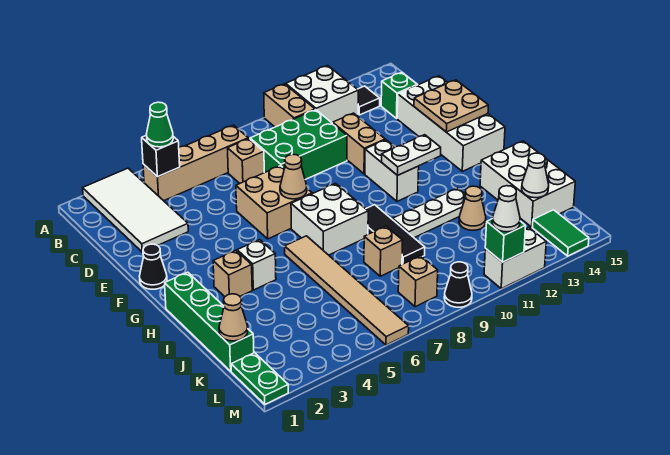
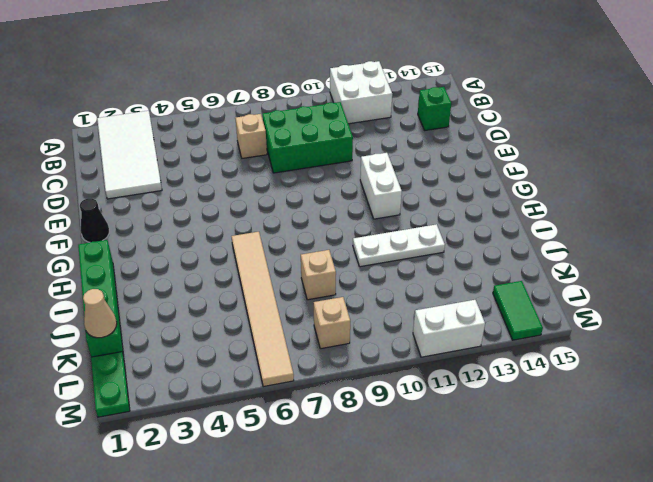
none -> tan 1x2 brick [264,84,315,127]
none -> tan 1x4 brick [143,125,248,201]
none -> black 1x1 tile [358,86,380,115]
none -> tan 1x2 brick [333,113,385,174]

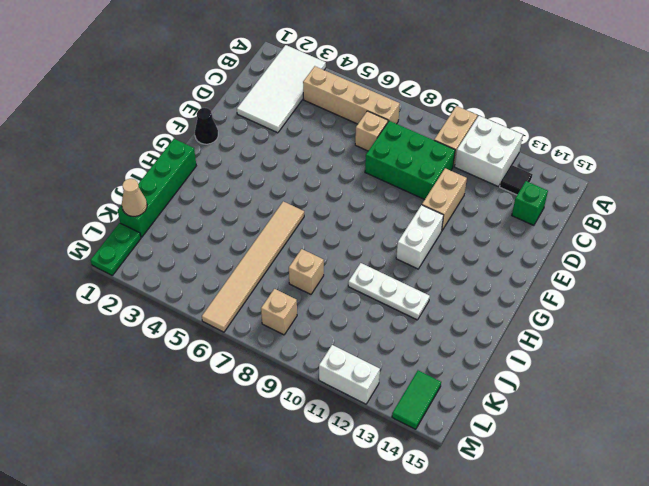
none -> white 2x4 brick [397,76,505,171]
none -> tan 2x2 brick [236,166,312,239]
none -> white 2x2 brick [291,183,368,255]
none -> tan 1x1 brick [213,250,252,297]

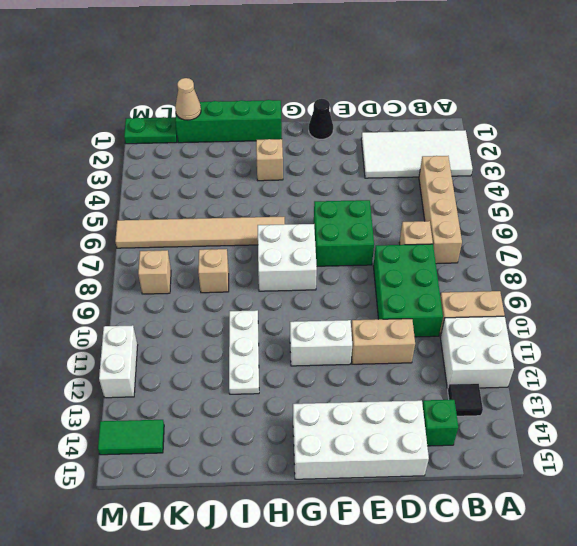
green 2x2 brick [314,200,374,266] -> tan 2x2 brick [236,166,312,239]
none -> white 1x1 brick [237,240,276,290]
none -> black 1x3 tile [366,205,425,264]
none -> white 2x3 brick [480,141,575,227]
none -> tan 1x1 cone [459,186,486,230]

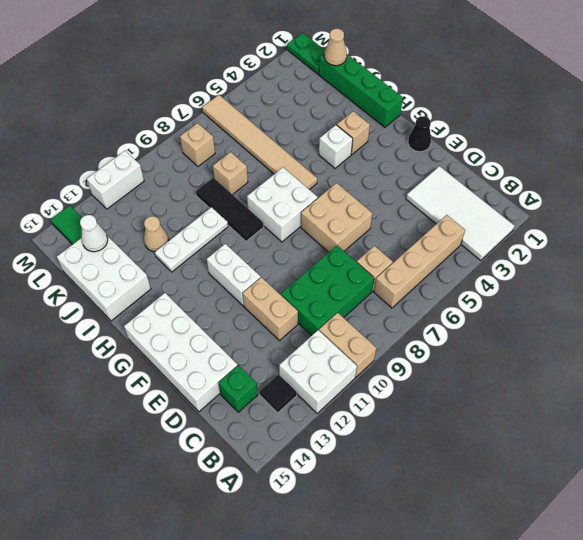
none -> black 1x1 cone [444,262,472,307]
none -> black 1x1 brick [142,136,180,177]
none -> tan 2x2 plate [414,80,488,132]
none -> tan 1x1 cone [280,154,307,199]

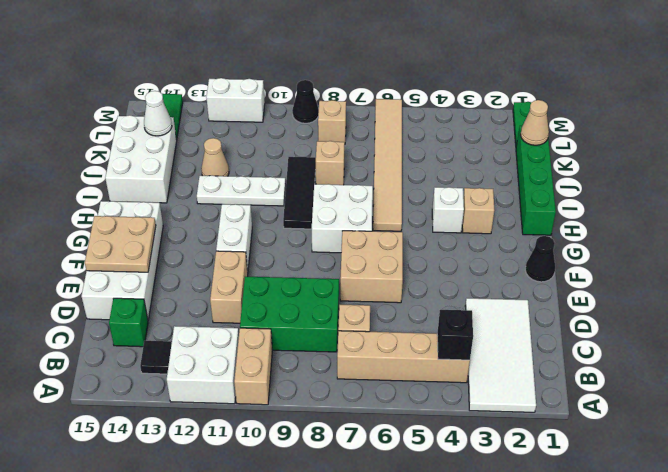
none -> tan 1x1 cone [280,154,307,199]
none -> white 1x2 plate [382,135,441,175]
none -> green 1x1 brick [485,219,526,262]
none -> green 1x1 cone [146,102,173,147]

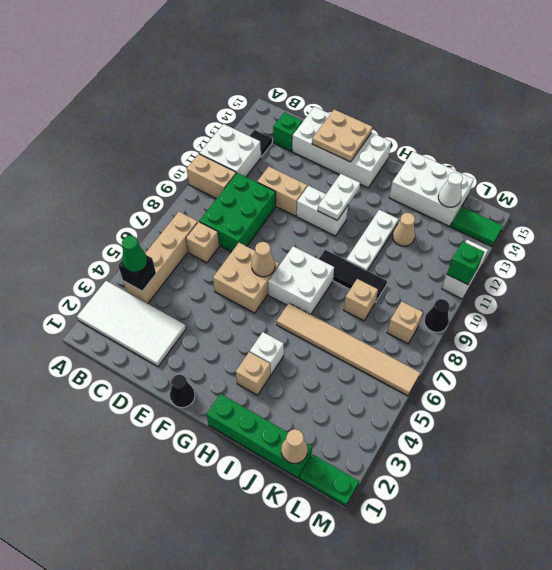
none -> white 1x1 cone [492,186,520,232]

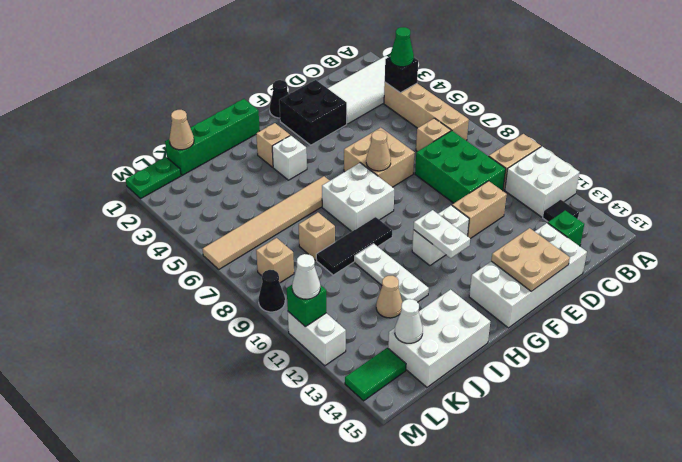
black 2x2 brick [279,80,347,145] -> none

